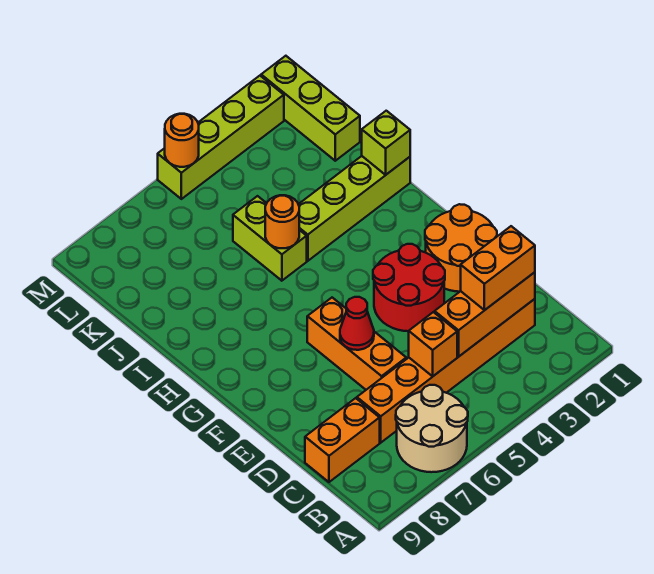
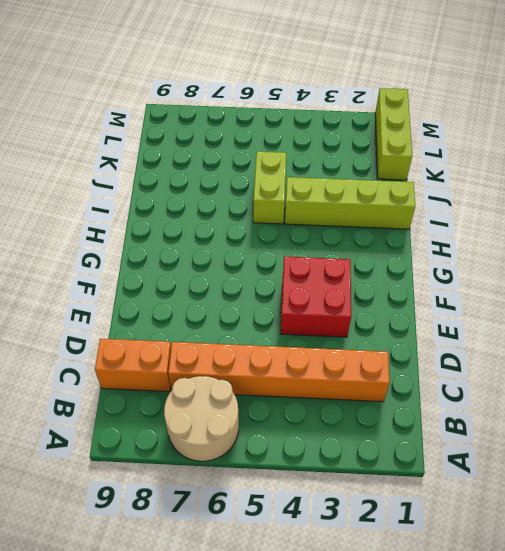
red 2x2 brick [281,256,351,337] -> red 2x2 round brick [373,244,445,331]
none -> orange 1x3 brick [307,298,406,390]
none -> orange 2x2 round brick [425,204,497,292]
none -> lime 1x4 brick [158,76,284,199]

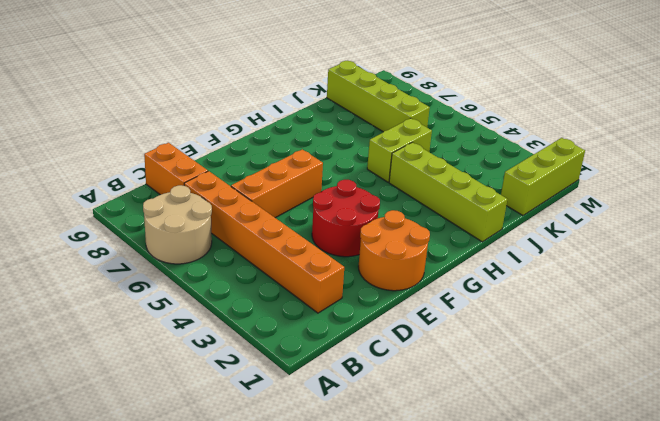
lime 1x4 brick [327,61,430,132] -> lime 1x4 brick moved to [158,76,284,199]
none -> orange 1x3 brick [435,272,535,357]
none -> orange 1x1 brick [409,312,457,376]
none -> red 1x1 cone [340,297,374,350]

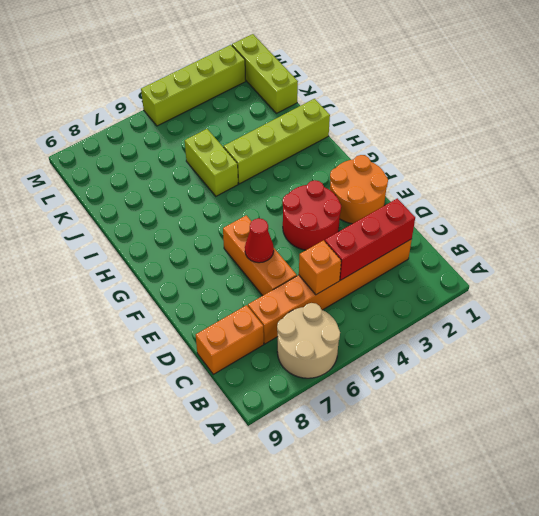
red 1x3 brick [325,198,415,280] -> orange 1x3 brick [435,272,535,357]
none -> lime 1x1 brick [362,111,410,175]
none -> orange 1x1 round brick [265,195,299,248]
none -> orange 1x1 round brick [165,114,199,167]

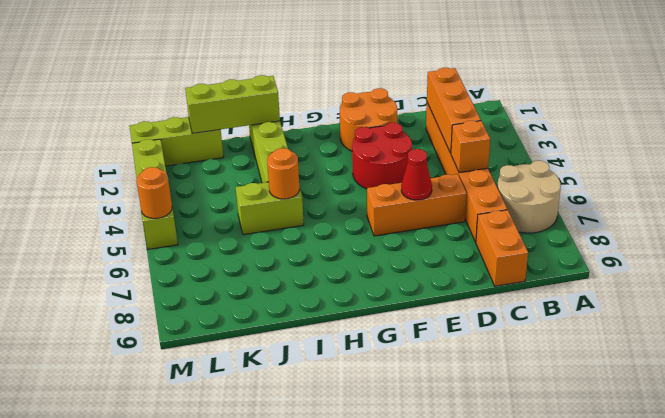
lime 1x3 brick [185,75,280,133] -> lime 1x1 brick [362,111,410,175]
none -> orange 1x2 brick [461,226,535,310]

